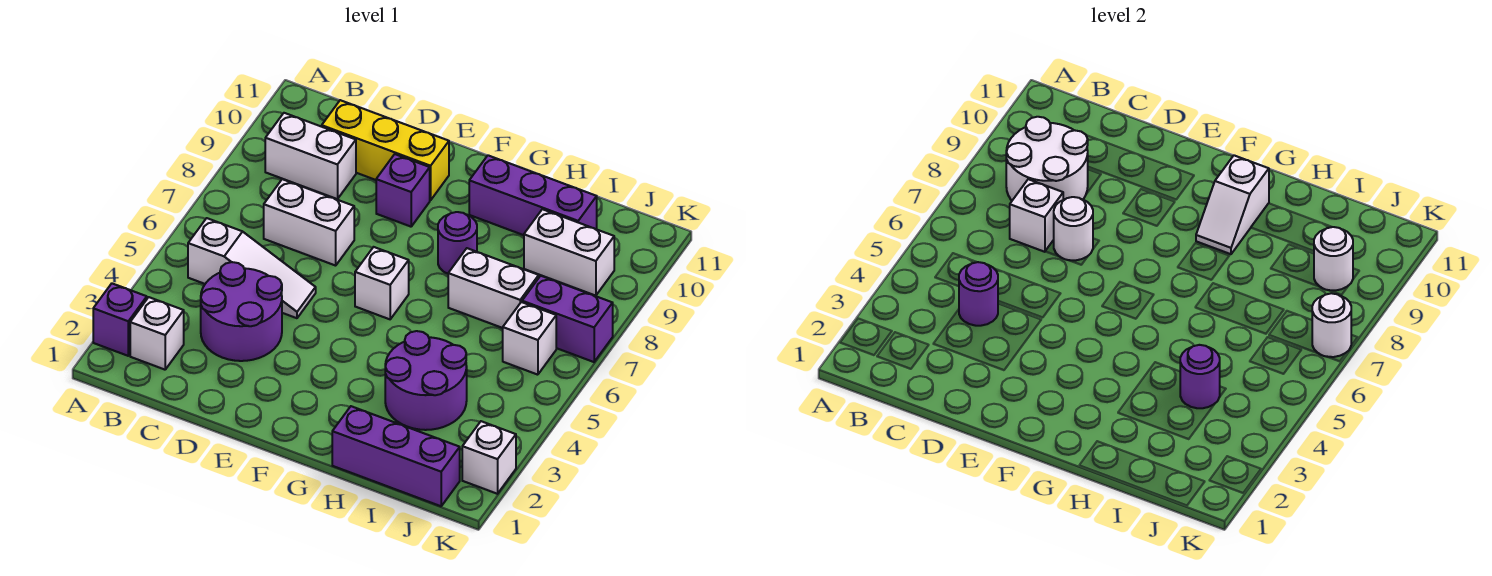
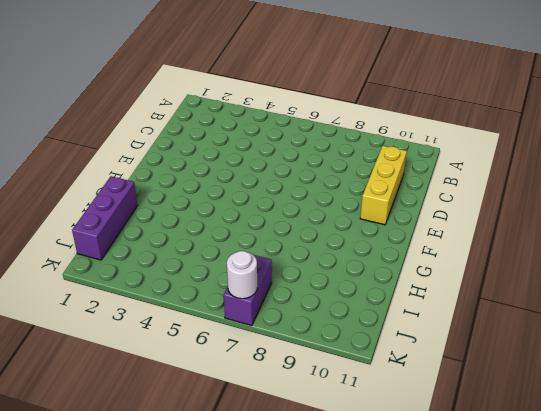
none -> purple 1x1 brick [93,284,147,356]
none -> white 1x1 brick [130,297,184,370]
none -> white 1x3 slope [188,218,316,318]

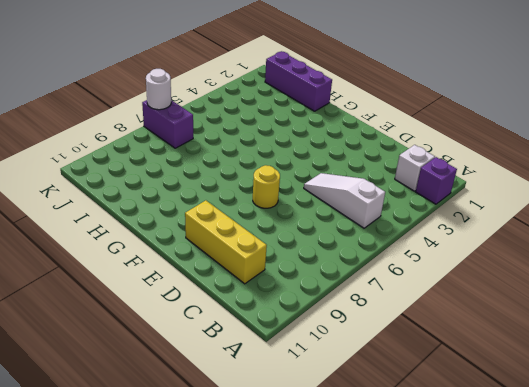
yellow 1x1 round brick [253,165,280,208] -> none
none -> white 1x2 brick [265,113,356,199]
none -> purple 2x2 round brick [201,262,282,361]
none -> white 1x2 brick [264,179,354,266]

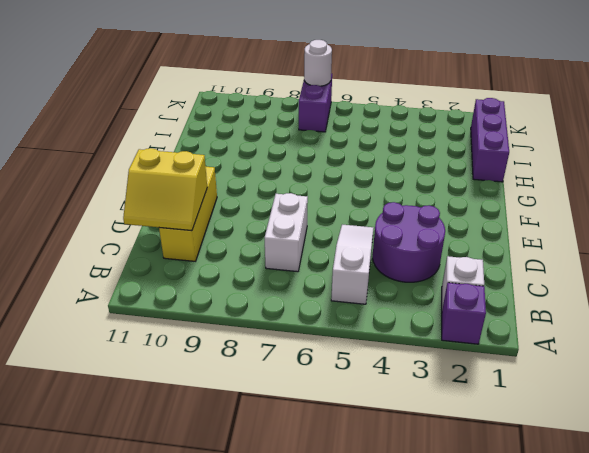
yellow 2x2 slope [123,148,207,231] -> none
none -> white 1x2 brick [265,113,356,199]
none -> purple 1x1 brick [376,154,430,227]
none -> white 1x1 brick [355,247,409,319]

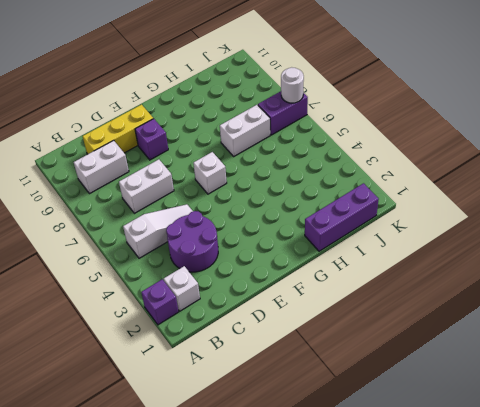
none -> purple 1x1 round brick [438,212,477,274]
none -> purple 1x3 brick [469,155,597,235]
none -> purple 2x2 round brick [385,331,467,430]

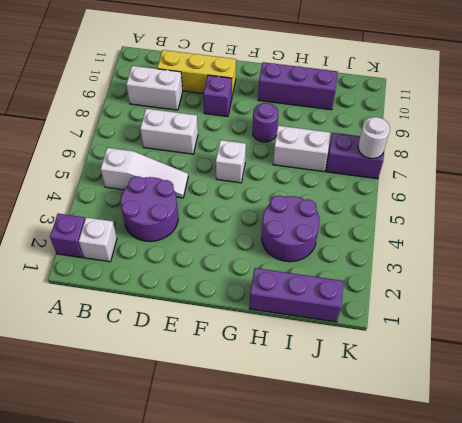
none -> white 1x2 brick [524,209,614,296]
none -> white 1x1 brick [503,302,556,375]
none -> white 1x1 brick [462,421,516,494]

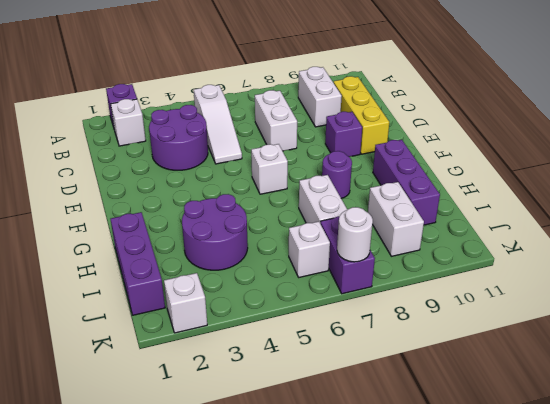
none -> white 2x2 round brick [1006,117,1088,200]
none -> purple 1x1 round brick [959,262,998,326]
none -> white 1x1 brick [1010,179,1063,252]

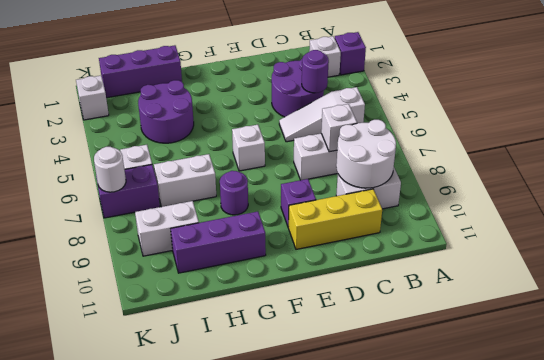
none -> white 1x1 round brick [1054,197,1093,260]
none -> white 1x2 slope [1196,155,1269,254]
none -> purple 1x1 round brick [1180,345,1220,408]

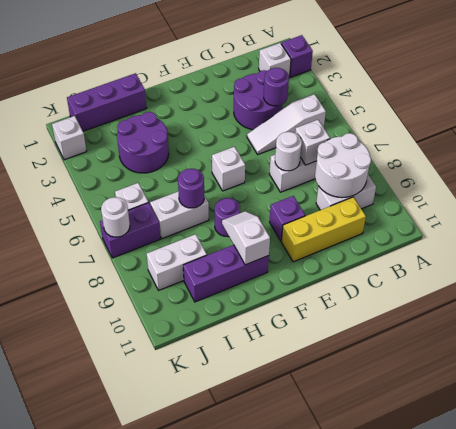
purple 1x1 round brick [178,169,204,208] -> purple 1x1 round brick moved to [1180,345,1220,408]
none -> white 1x1 round brick [1314,227,1353,290]

